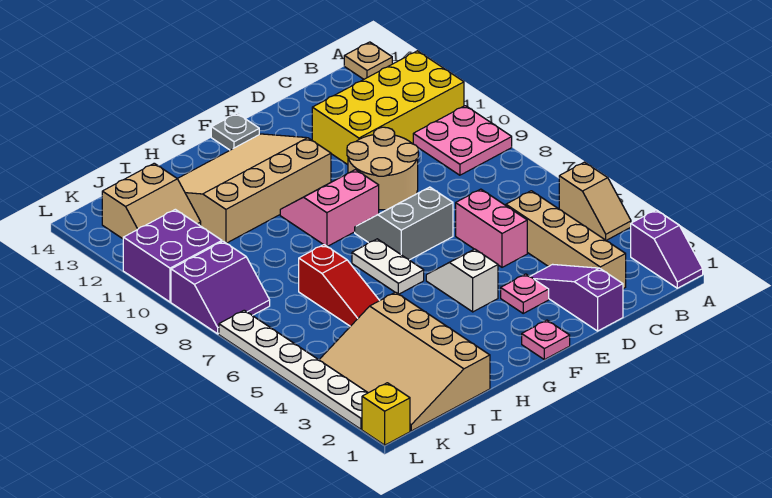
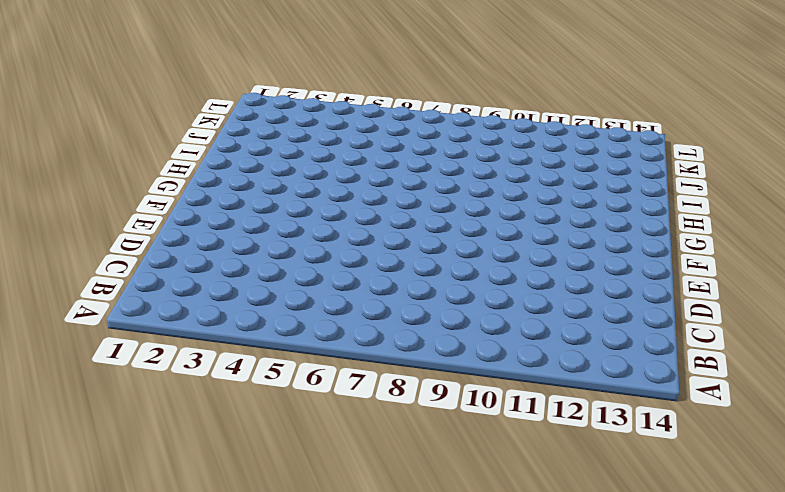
none -> purple 1x2 slope [631,210,703,288]
none -> tan 1x2 slope [559,162,631,241]
none -> pink 2x2 plate [413,106,512,175]

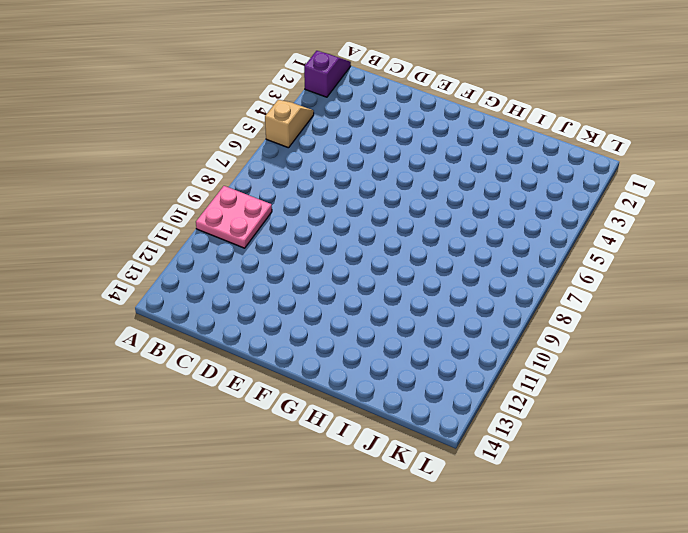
none -> yellow 2x4 brick [312,51,464,165]
none -> tan 1x1 plate [344,42,392,79]
none -> tan 1x4 brick [506,191,626,289]

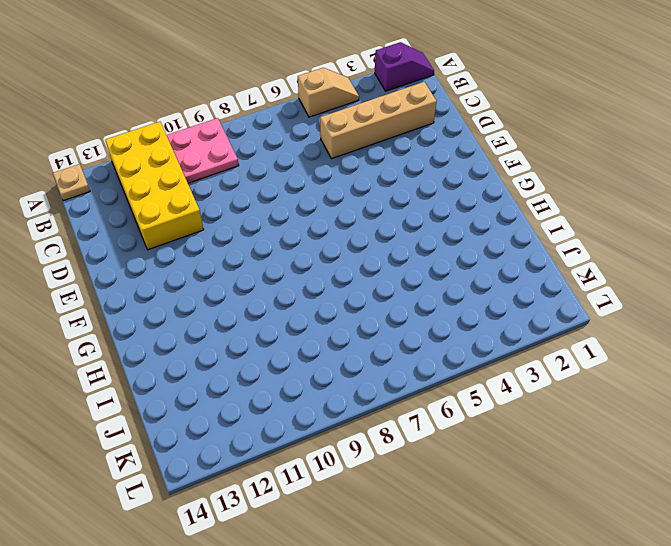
none -> purple 1x3 slope [530,264,623,331]
none -> pink 1x2 brick [456,189,527,267]
none -> tan 2x2 round brick [347,127,418,210]

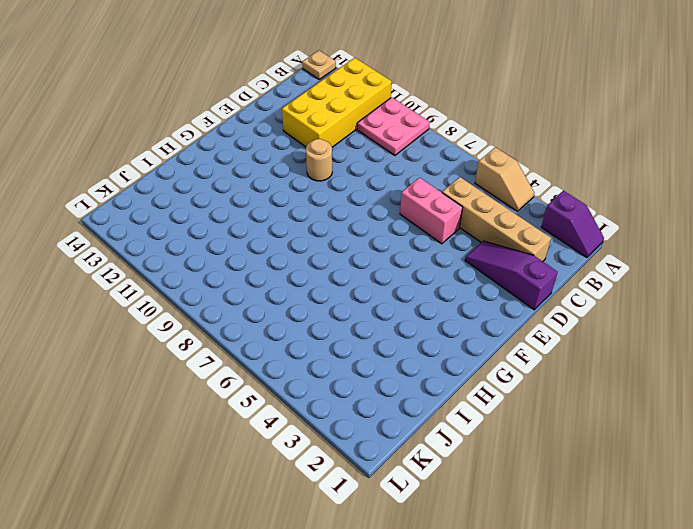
tan 1x1 round brick [306,139,332,181] -> tan 2x2 round brick [347,127,418,210]
none -> pink 1x1 plate [501,274,549,313]
none -> grey 2x2 slope [355,187,453,260]
none -> pink 1x1 plate [522,320,570,360]

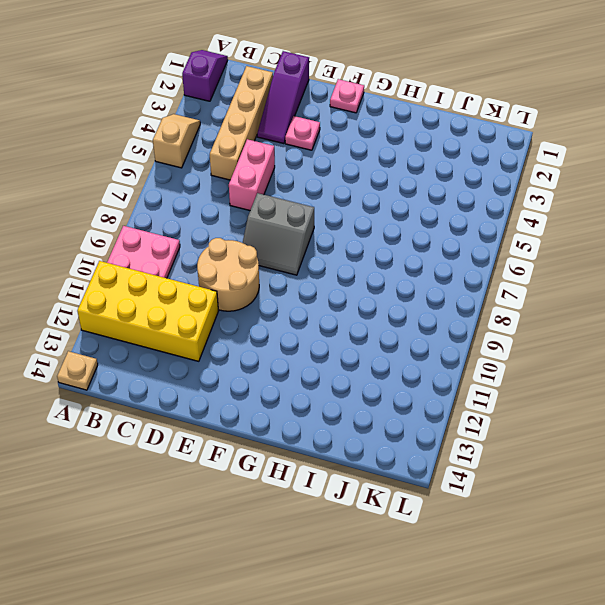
none -> white 1x2 slope [426,249,498,312]
none -> pink 2x2 slope [280,170,379,247]
none -> tan 3x4 slope [178,134,331,243]

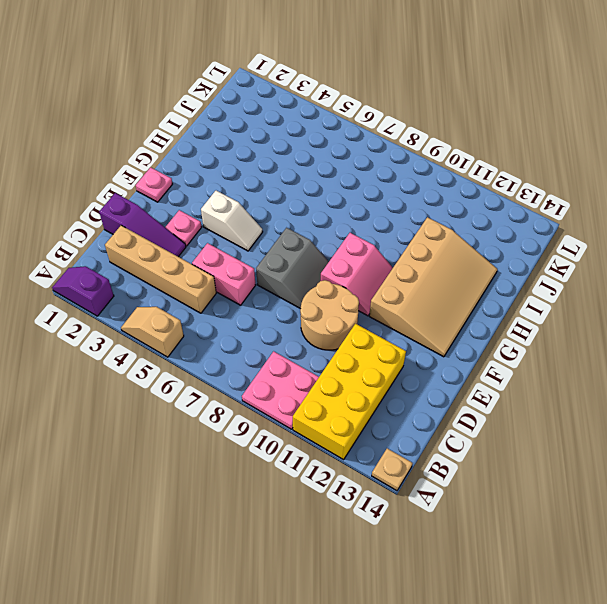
none -> grey 1x1 plate [211,113,259,150]
none -> white 1x2 plate [352,239,424,294]
none -> tan 3x4 slope [319,292,490,431]

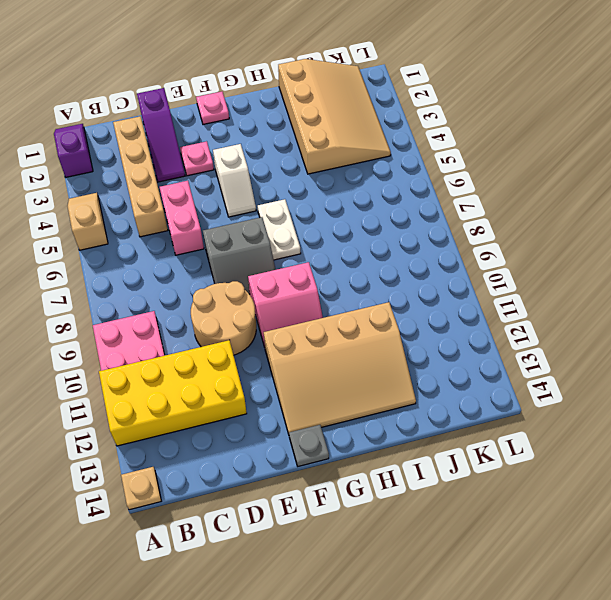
none -> red 1x3 slope [299,245,380,326]
none -> tan 2x2 slope [102,163,201,239]
none -> purple 2x2 slope [171,241,270,334]

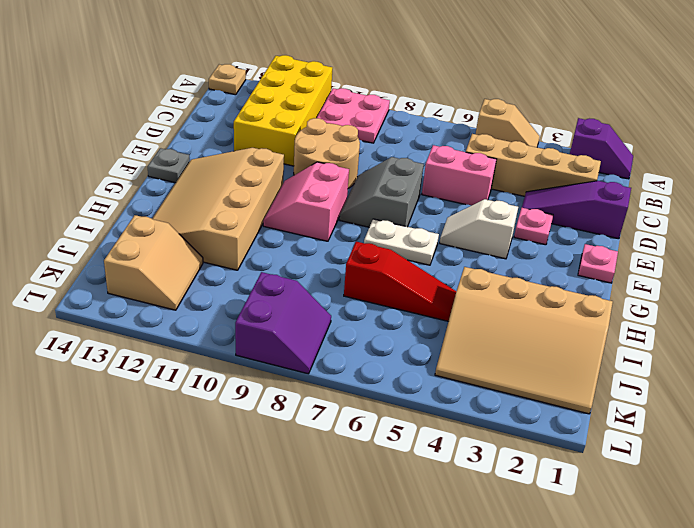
none -> purple 2x2 brick [123,209,222,302]
none -> yellow 1x1 brick [362,383,410,445]
none -> white 1x6 plate [219,310,368,429]

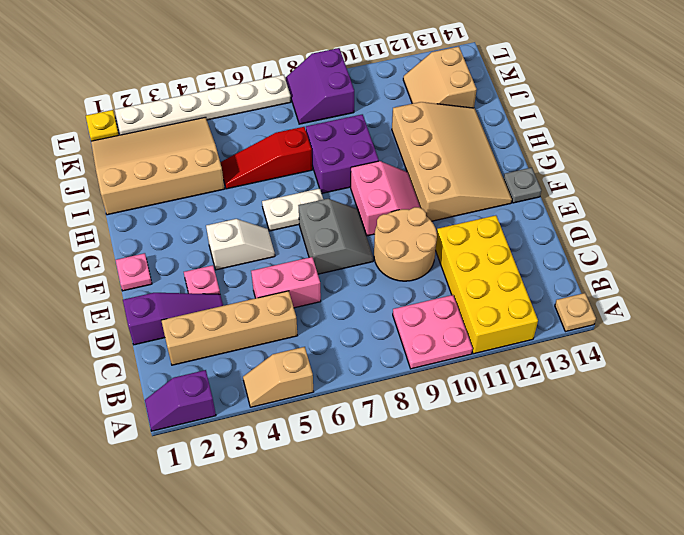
purple 2x2 brick [306,114,379,193] -> purple 2x2 brick moved to [123,209,222,302]
yellow 1x1 plate [86,110,119,141] -> yellow 1x1 brick [362,383,410,445]

